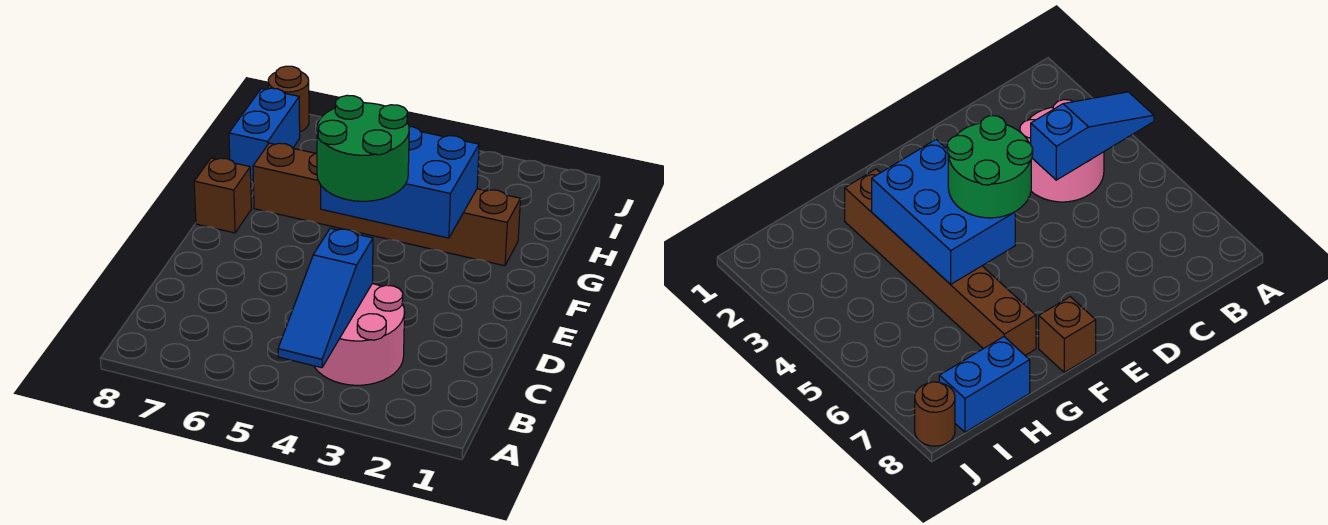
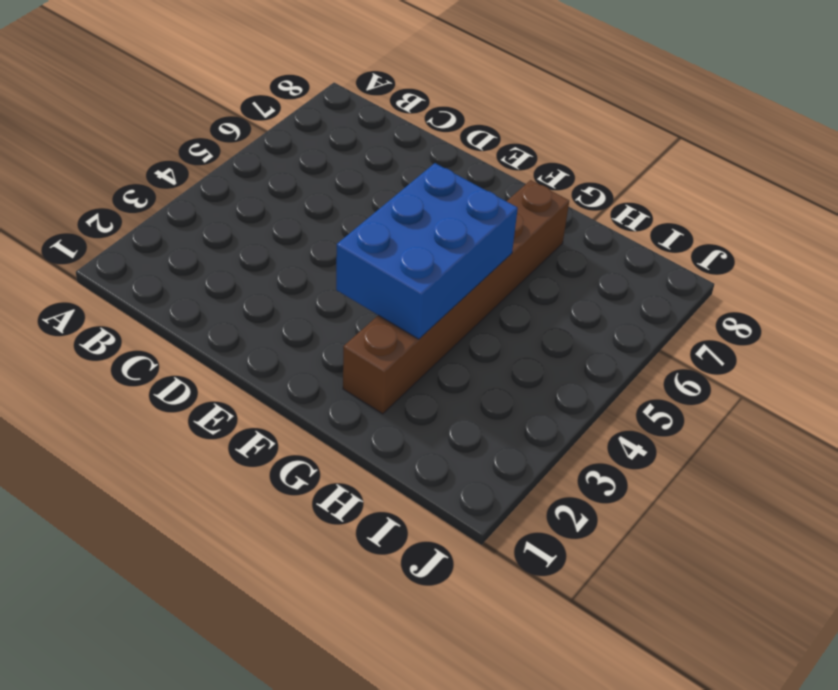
none -> pink 2x2 round brick [314,284,405,385]
none -> brown 1x1 brick [194,158,251,233]

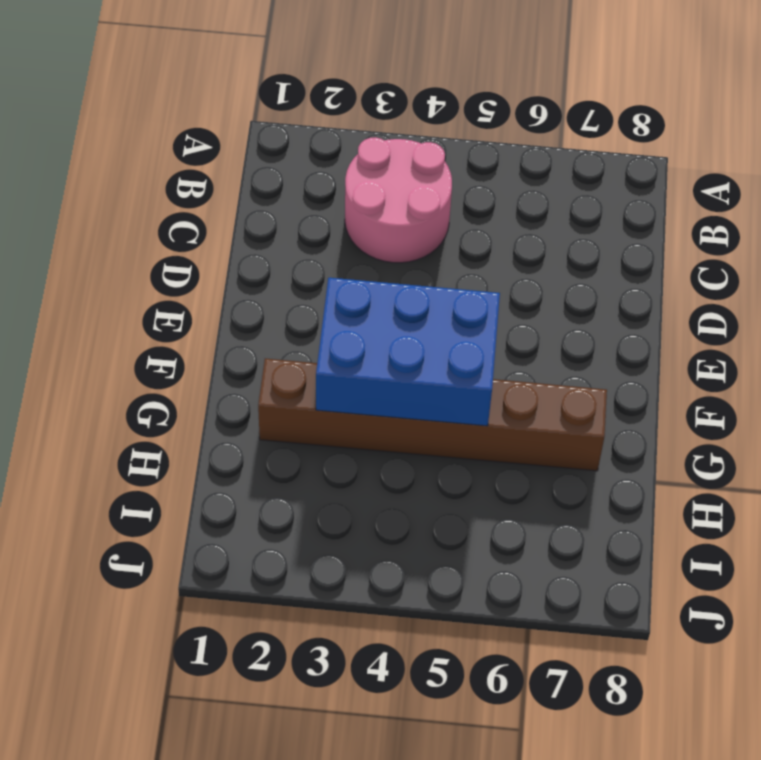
none -> brown 1x1 brick [194,158,251,233]
none -> blue 1x2 brick [229,88,300,180]

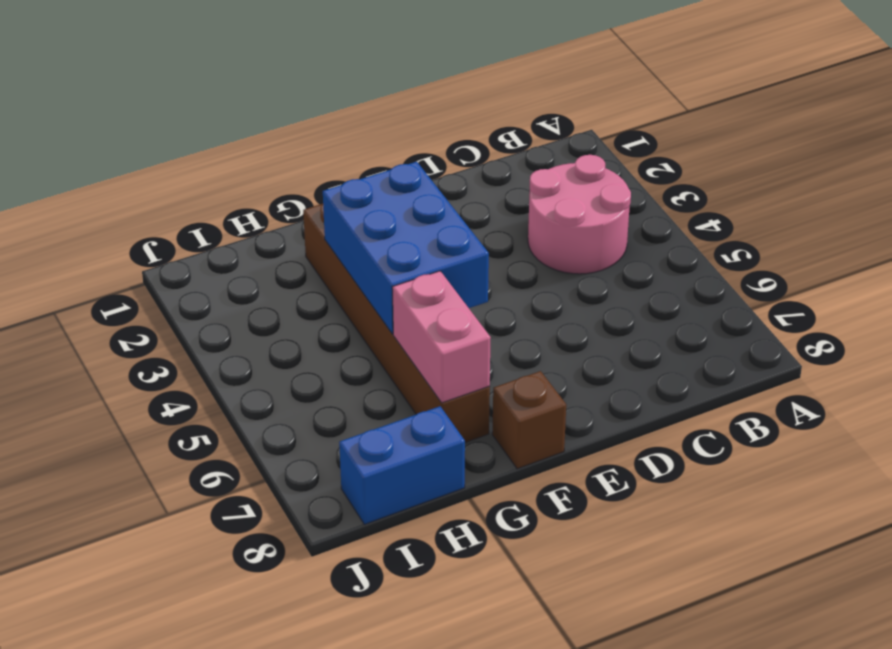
pink 1x2 brick [392,271,491,403] -> none
none -> brown 1x1 round brick [268,66,309,132]
none -> blue 1x3 slope [278,228,373,368]

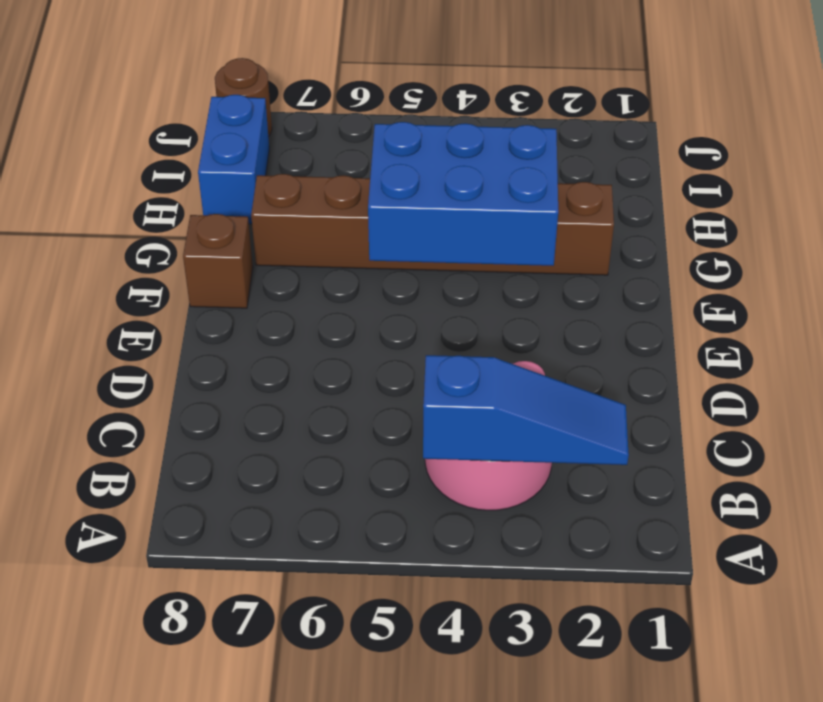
blue 1x3 slope [423,355,629,465] -> blue 1x3 slope turned to [278,228,373,368]
none -> green 2x2 round brick [317,95,409,201]

